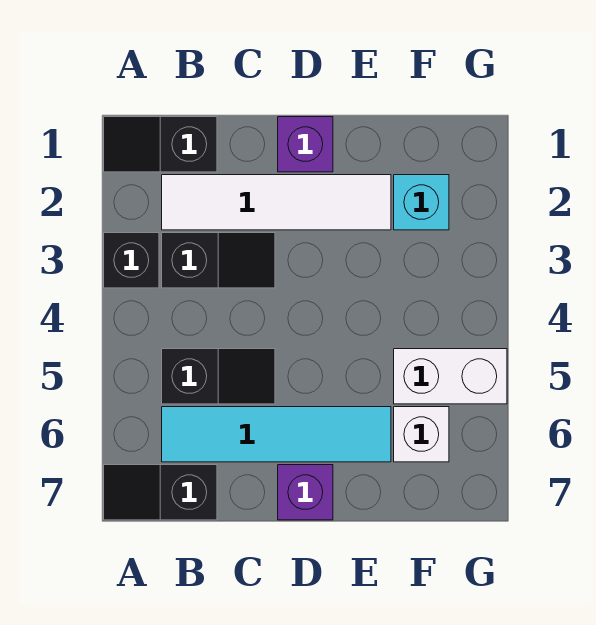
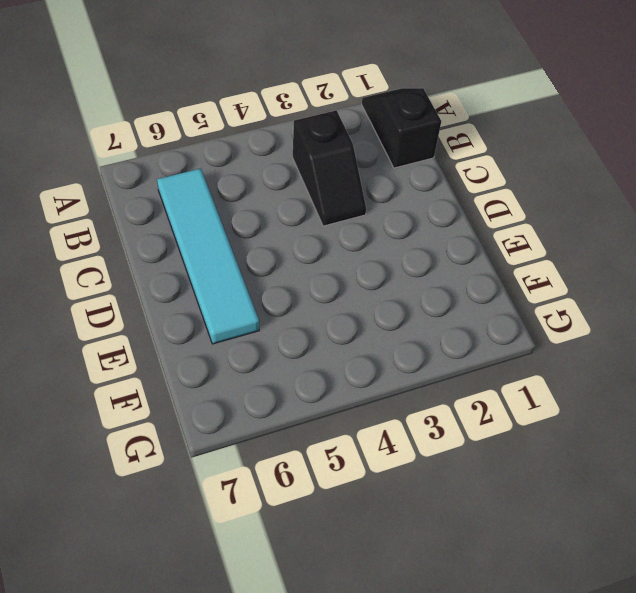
none -> black 1x1 brick [104,233,159,288]
none -> black 1x2 slope [104,465,217,520]
none -> white 1x4 tile [162,175,391,230]

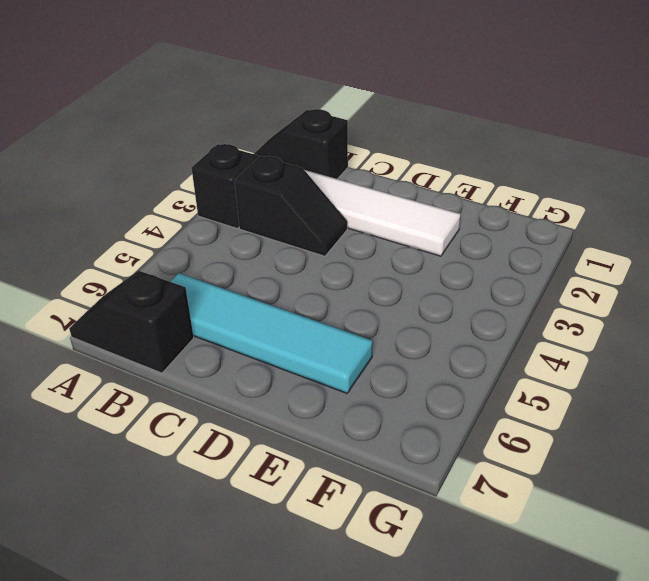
none -> black 1x2 slope [162,349,275,404]
none -> purple 1x1 brick [278,117,333,172]
none -> purple 1x1 brick [278,465,333,520]

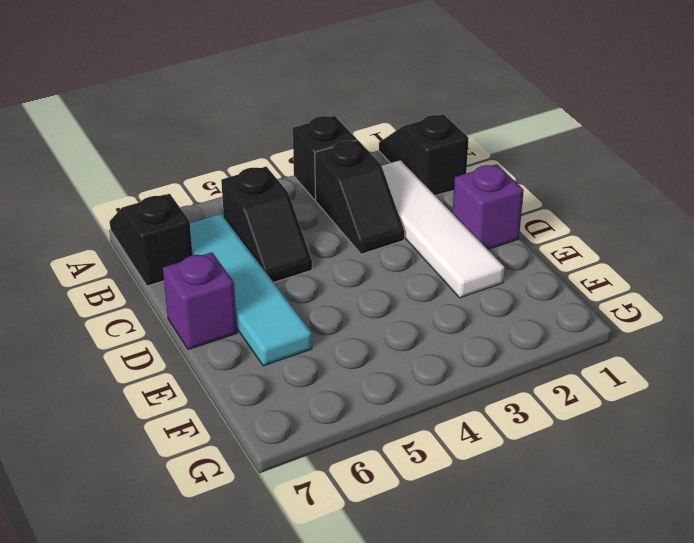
none -> cyan 1x1 brick [394,175,449,230]
none -> white 1x2 brick [394,349,507,404]
none -> white 1x1 brick [394,407,449,462]

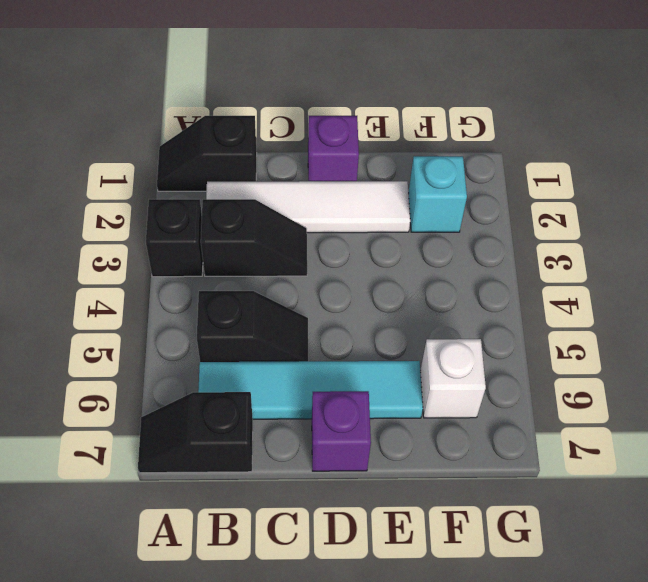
none -> white 1x2 brick [394,349,507,404]

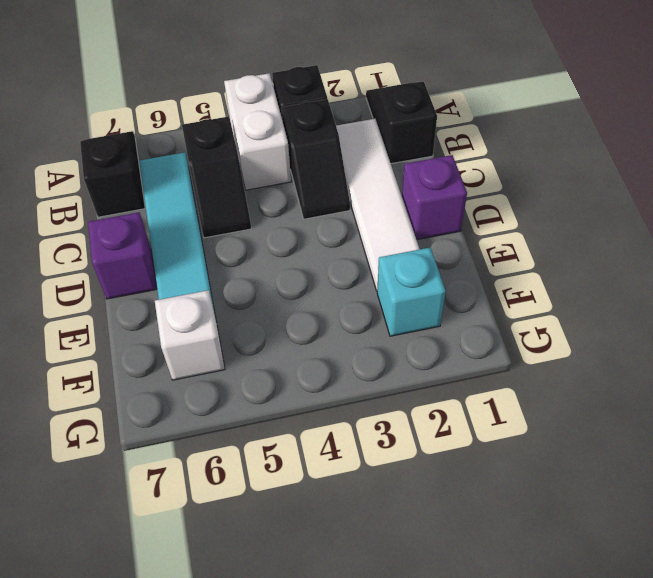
white 1x2 brick [224,73,291,190] -> white 1x2 brick moved to [394,349,507,404]

